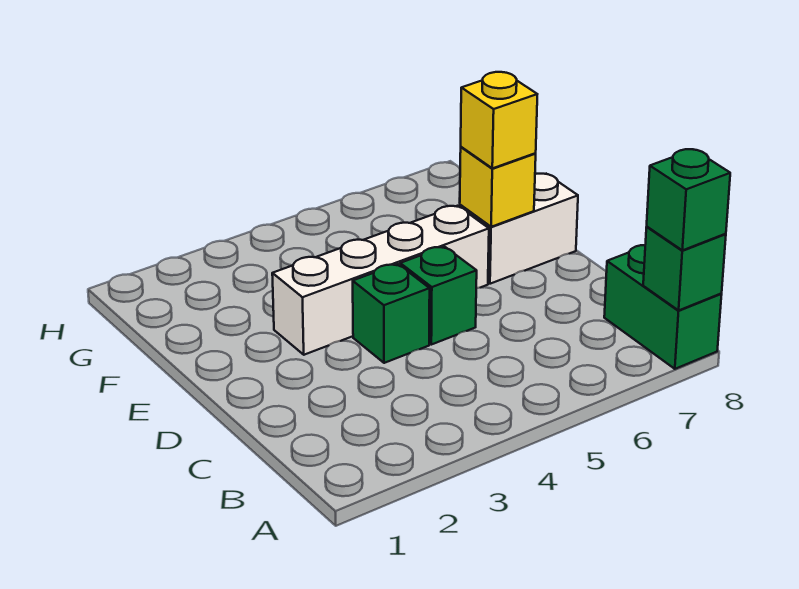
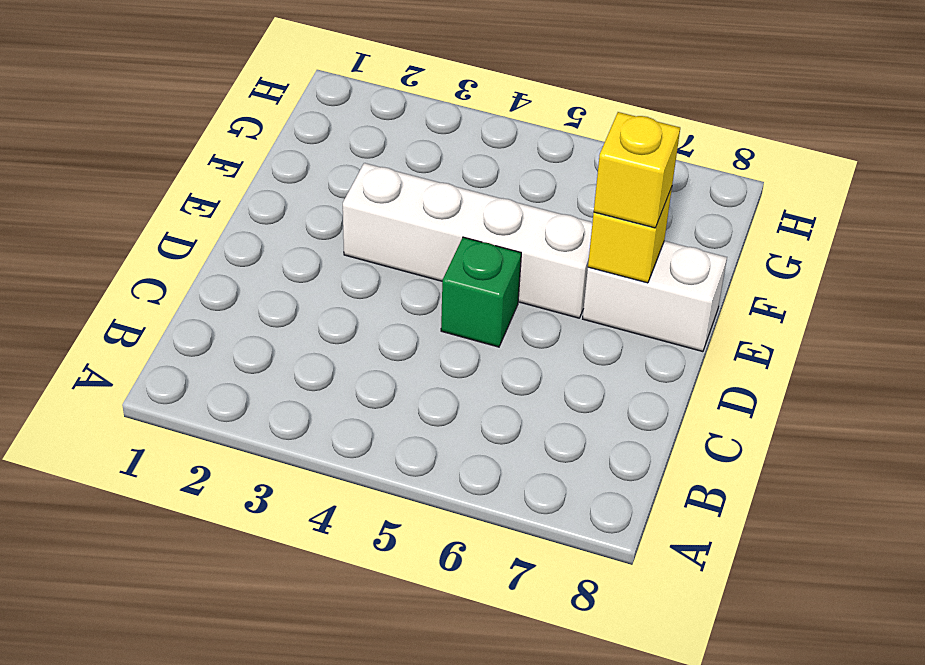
none -> green 1x2 brick [604,245,722,369]
none -> green 1x1 brick [353,264,430,363]

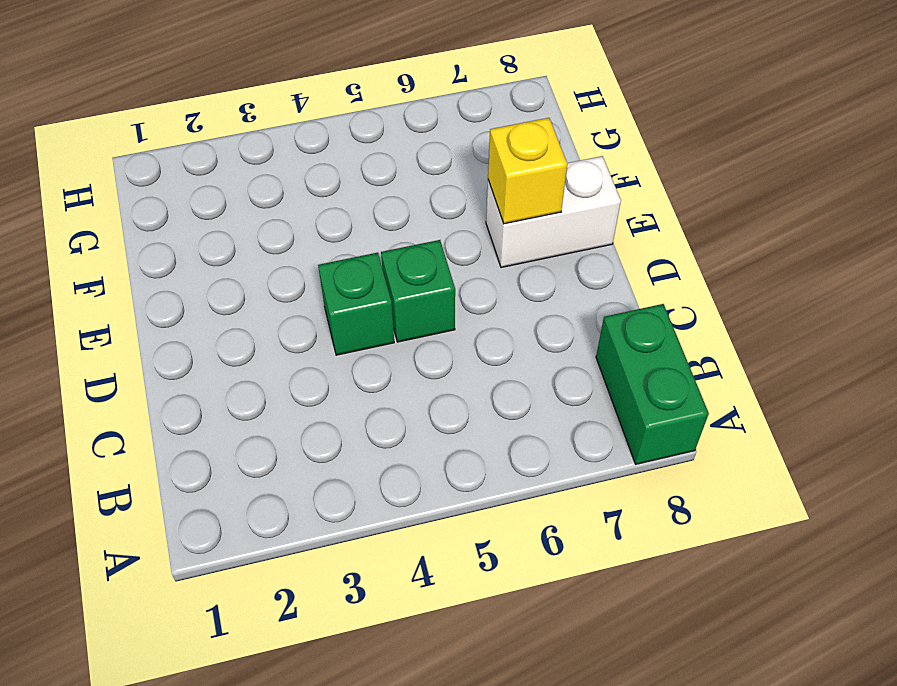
none -> white 1x4 brick [272,206,489,355]
none -> green 1x1 brick [643,227,726,310]

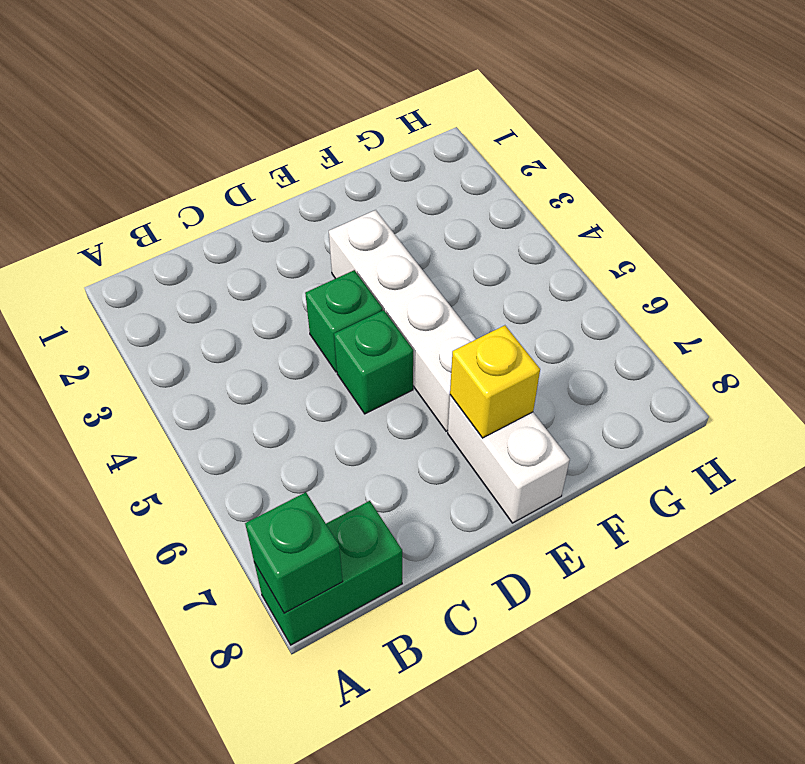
none -> green 1x1 brick [647,149,730,250]
none -> yellow 1x1 brick [461,72,537,168]

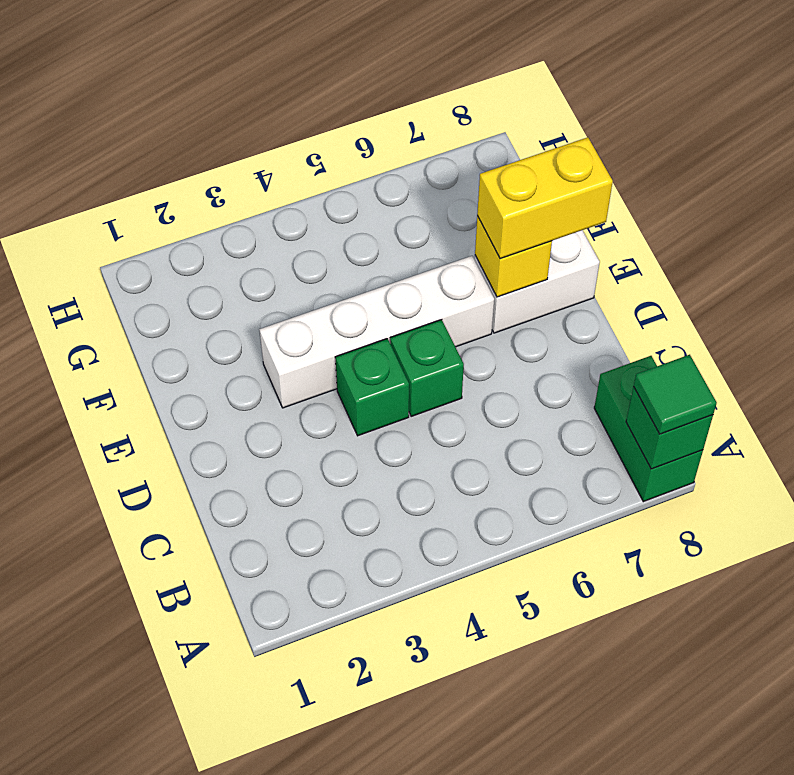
green 1x1 tile [634,355,717,434] -> green 1x1 brick [647,149,730,250]
yellow 1x2 brick [477,137,613,259] -> yellow 1x1 brick [461,72,537,168]

